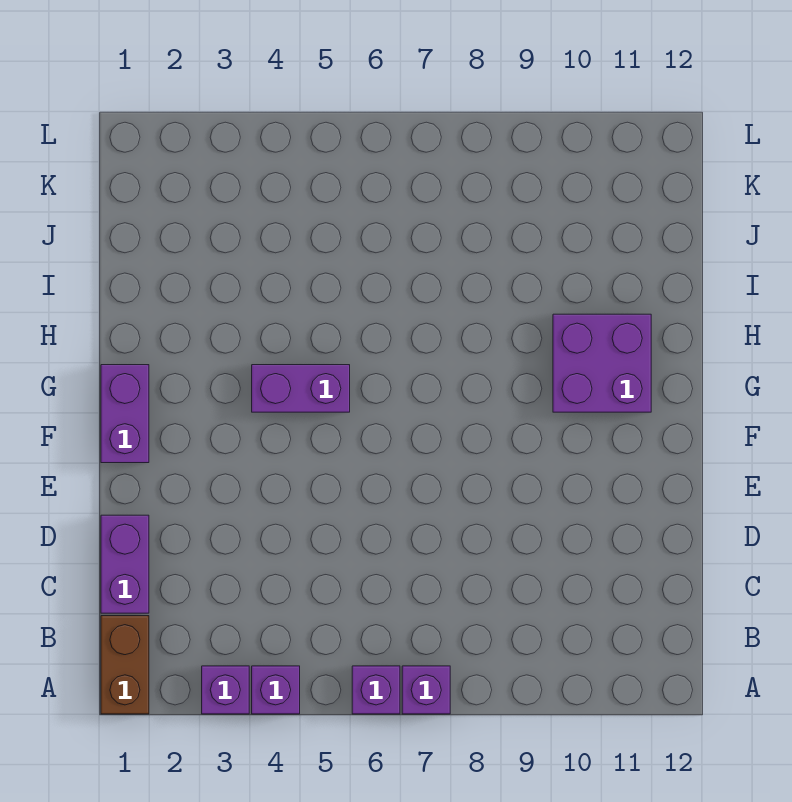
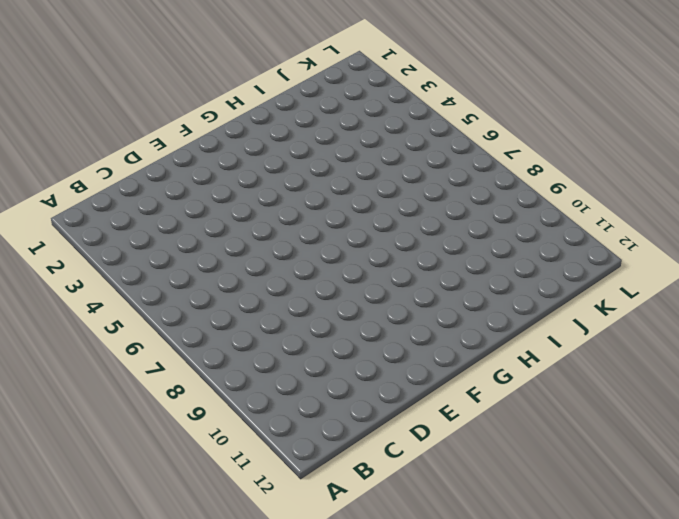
none -> brown 1x2 brick [101,616,149,714]
none -> purple 1x1 brick [202,666,249,714]

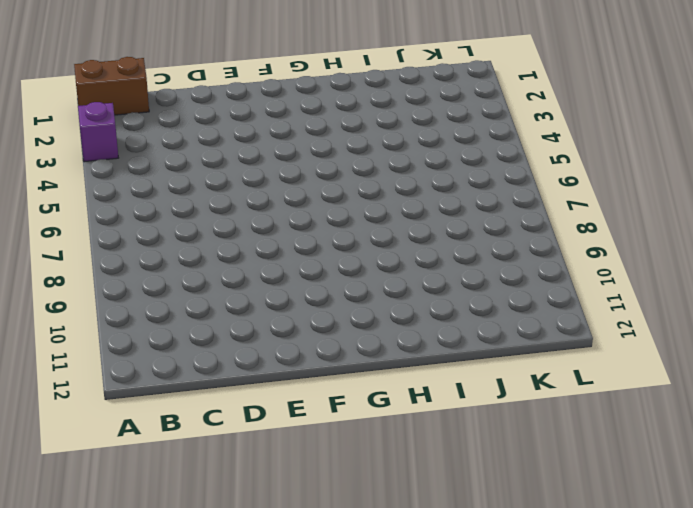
none -> purple 1x1 brick [252,666,300,714]
none -> purple 1x1 brick [352,666,400,714]

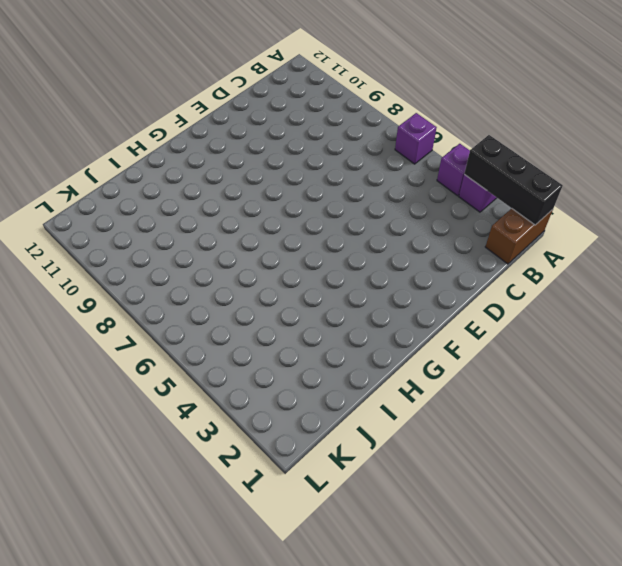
black 1x3 brick [464,135,563,225] -> none
none -> purple 1x1 brick [402,666,450,714]
none -> purple 1x2 brick [101,515,149,613]

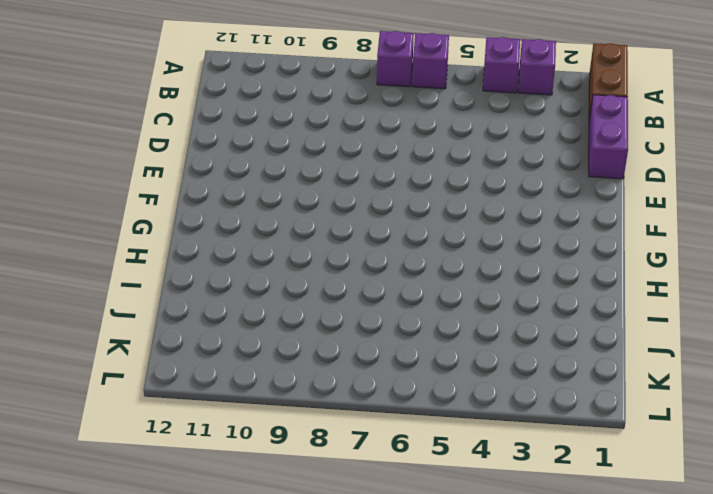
none -> purple 1x2 brick [101,365,149,463]
none -> purple 1x2 brick [252,365,350,412]

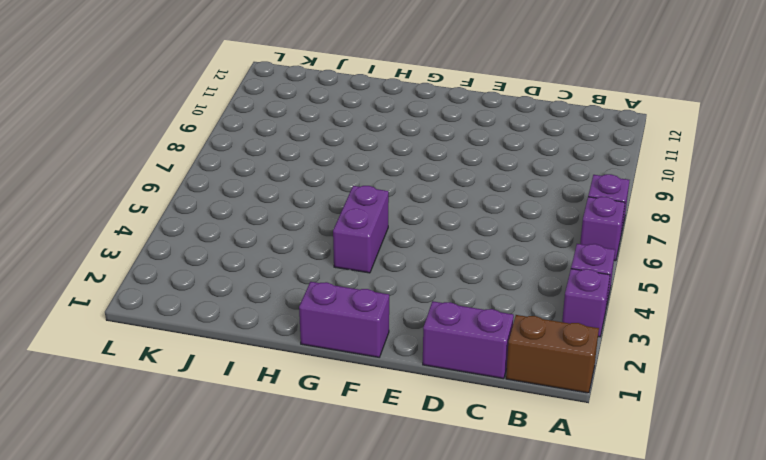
none -> purple 2x2 brick [553,314,651,412]

